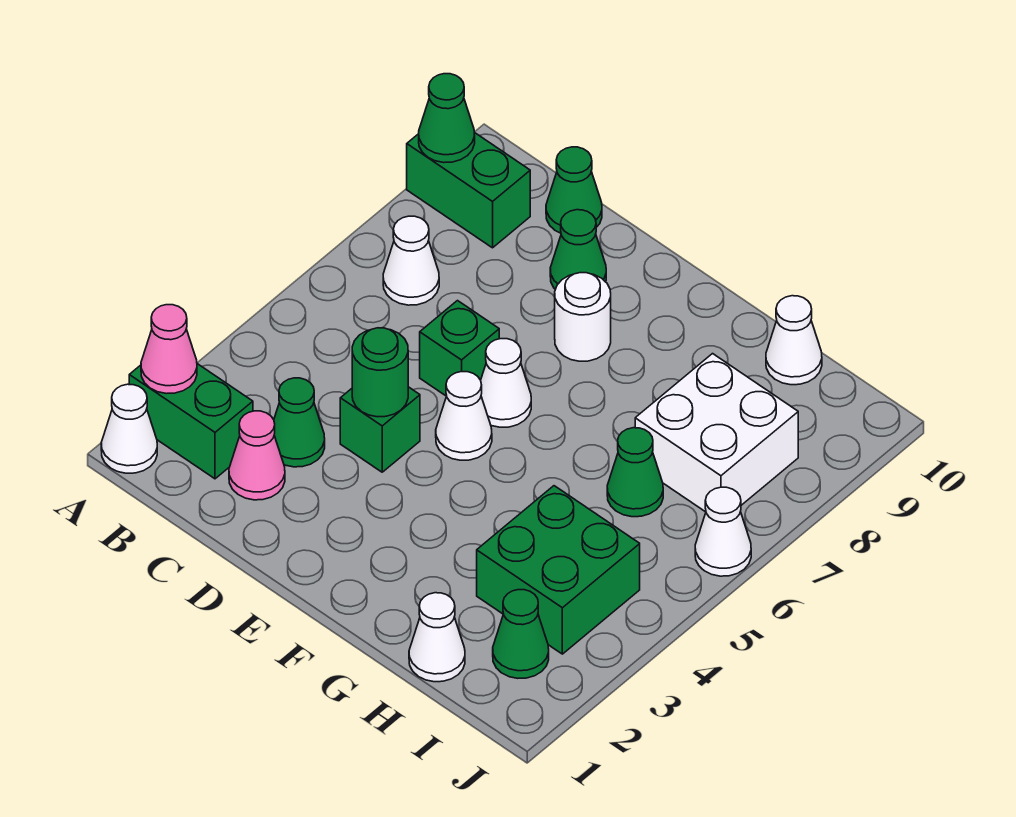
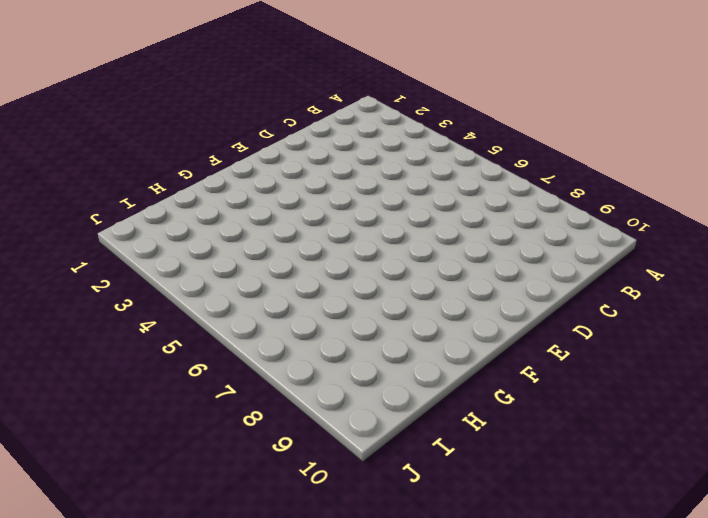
none -> white 1x1 cone [101,384,157,473]
none -> green 1x2 brick [129,364,253,479]
none -> green 1x2 brick [407,132,530,248]

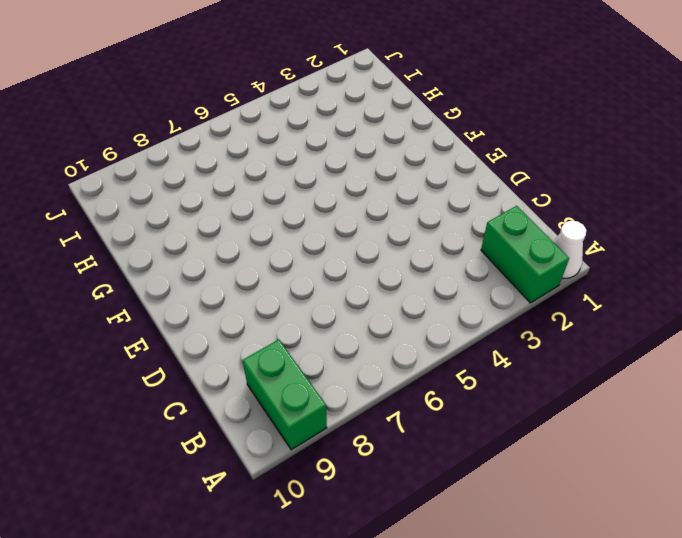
none -> white 1x1 cone [383,216,439,305]
none -> pink 1x1 cone [229,411,285,500]
none -> green 1x1 cone [274,378,325,467]

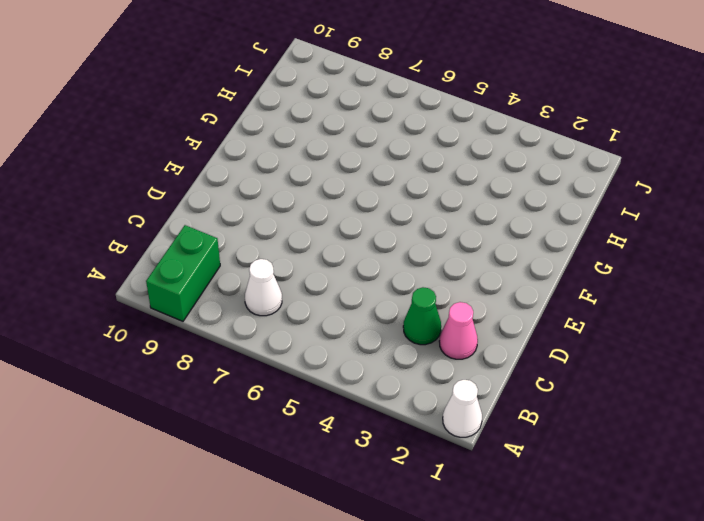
none -> green 1x2 brick [129,364,253,479]
none -> green 1x1 cone [546,147,602,233]
none -> green 1x1 brick [340,387,420,472]

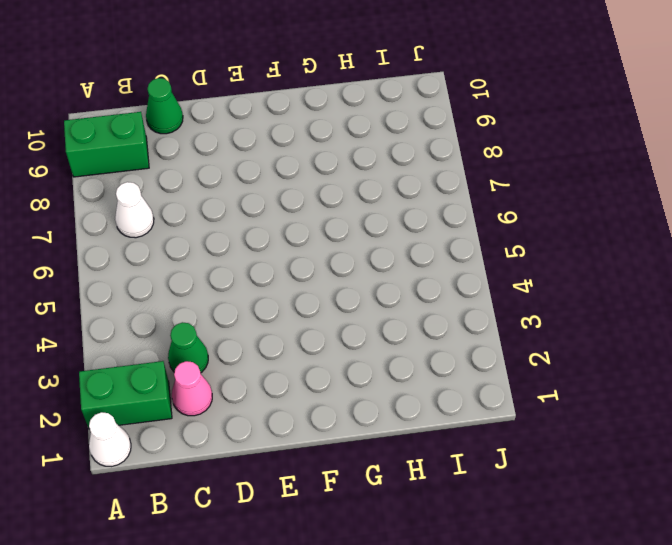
none -> green 1x1 brick [340,387,420,472]
none -> green 1x1 brick [420,301,499,396]
none -> green 1x1 cone [550,210,606,289]

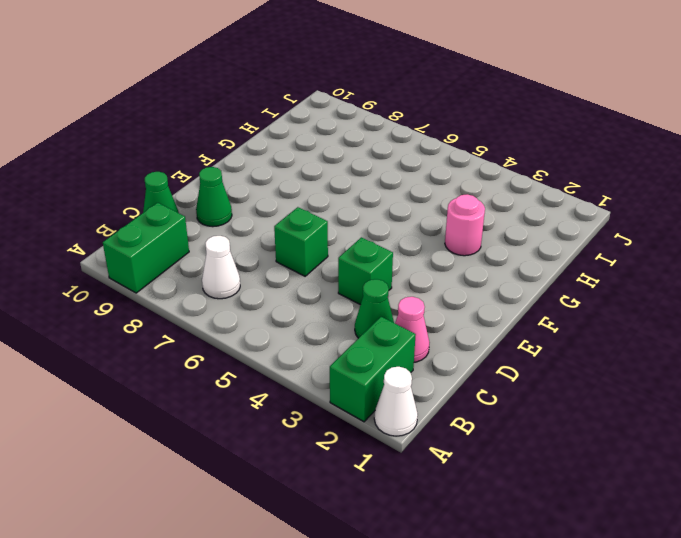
pink 1x1 round brick [445,194,485,256] -> none
none -> white 1x1 cone [436,372,492,460]
none -> white 1x1 cone [481,339,531,427]
none -> white 1x1 round brick [555,273,611,361]

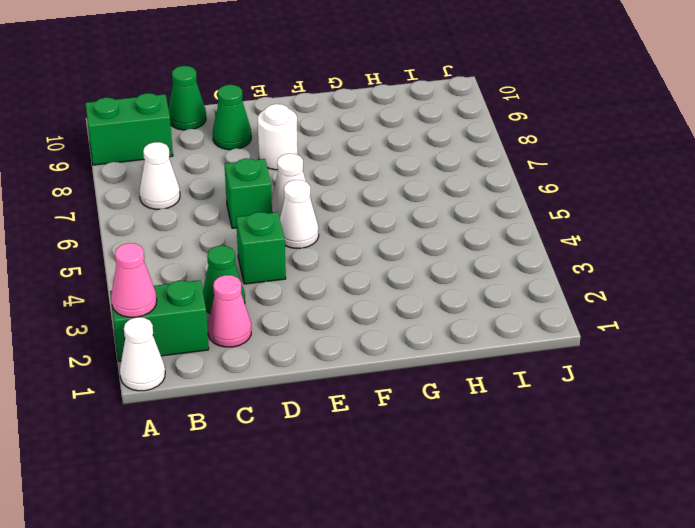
none -> white 1x1 cone [409,593,465,682]
none -> green 2x2 brick [477,486,640,654]
none -> green 1x1 cone [607,428,663,517]

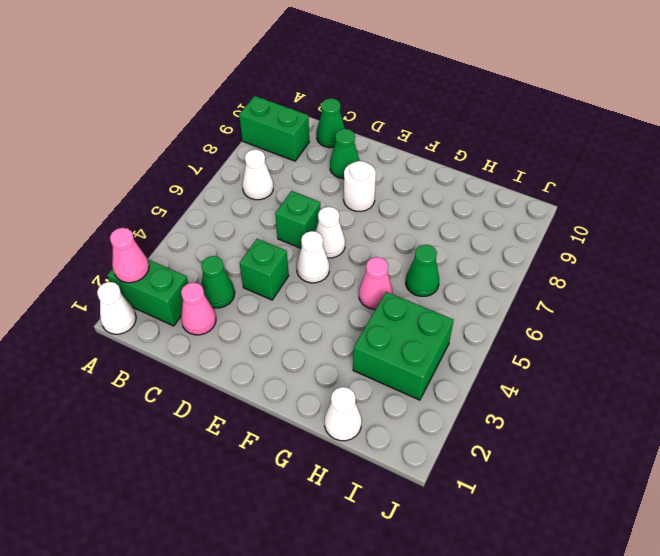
pink 1x1 cone [359,257,393,309] -> none
none -> white 2x2 brick [635,354,798,512]
none -> white 1x1 cone [766,296,822,385]
none -> green 1x1 cone [493,590,549,678]

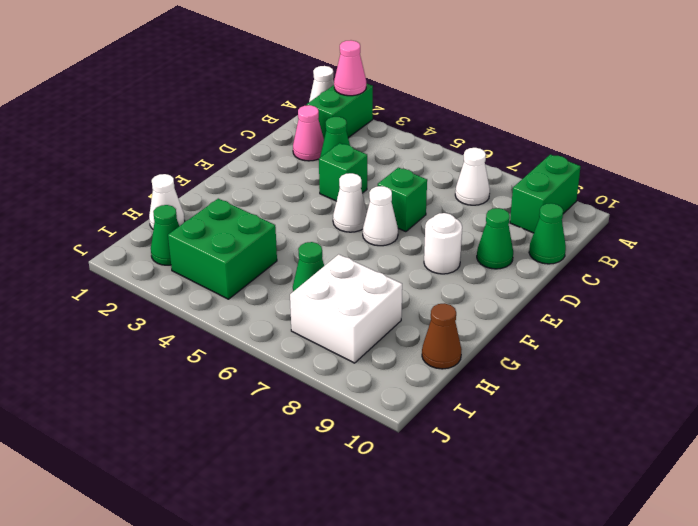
brown 1x1 cone [422,303,462,369] -> white 1x1 cone [766,296,822,385]
none -> white 1x1 cone [695,487,751,576]
none -> green 1x1 cone [419,74,475,163]
none -> green 1x1 round brick [352,328,408,417]

